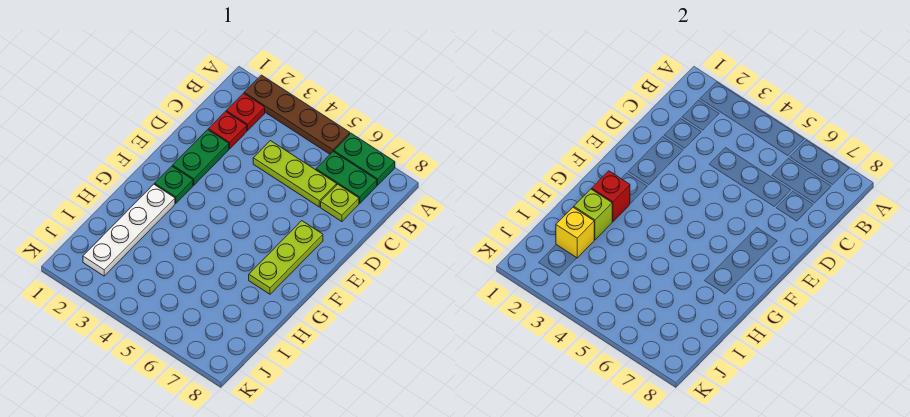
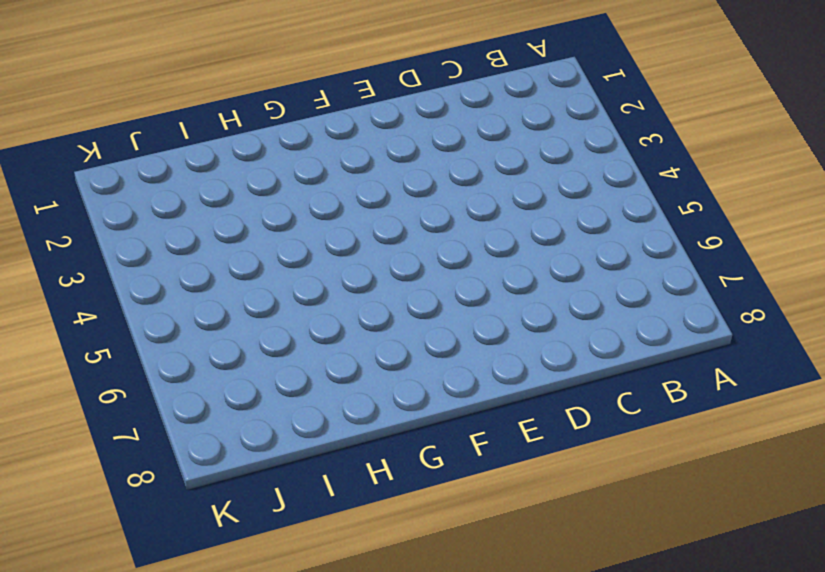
none -> brown 1x4 plate [244,75,350,154]
none -> green 1x2 plate [334,133,395,185]
none -> red 1x1 plate [226,93,265,130]

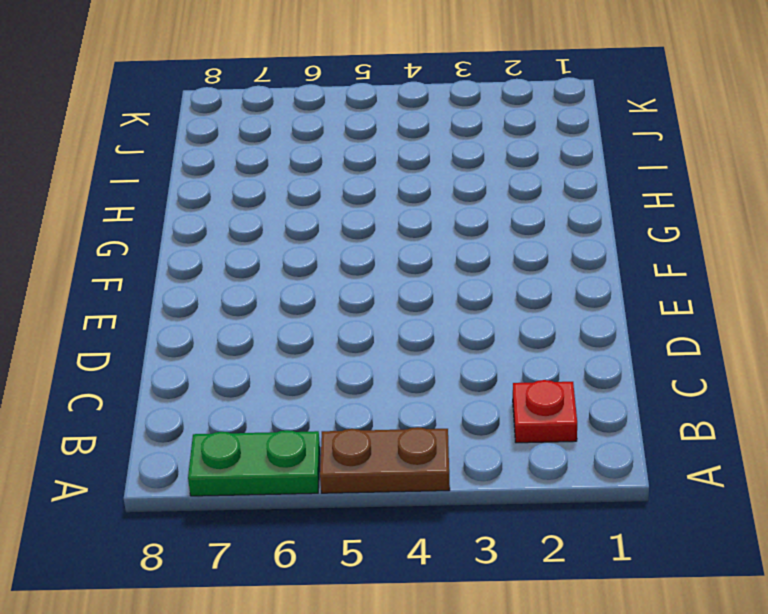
brown 1x2 plate [320,427,450,493] -> brown 1x4 plate [244,75,350,154]
none -> green 1x2 plate [316,152,377,203]
none -> red 1x1 plate [208,112,247,149]
none -> lime 1x3 plate [253,141,337,207]

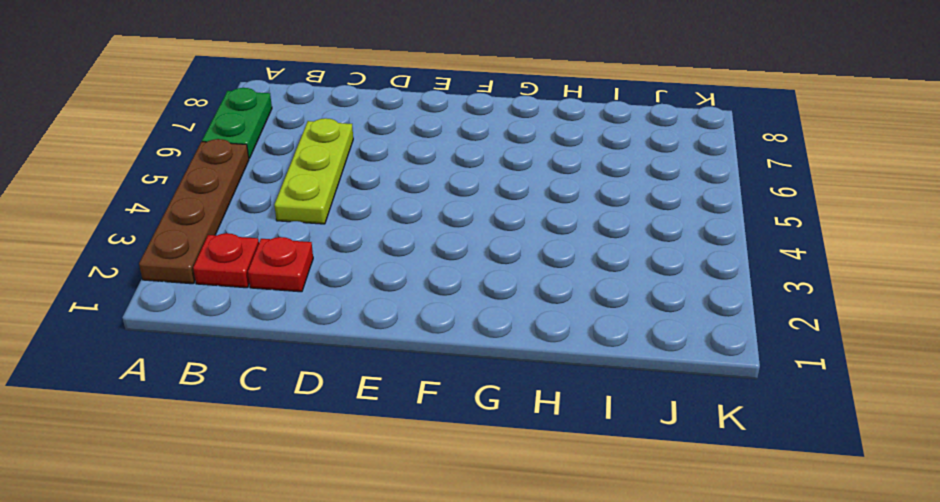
none -> green 1x2 plate [316,152,377,203]
none -> lime 1x1 plate [321,184,359,222]
none -> green 1x2 plate [173,130,229,185]

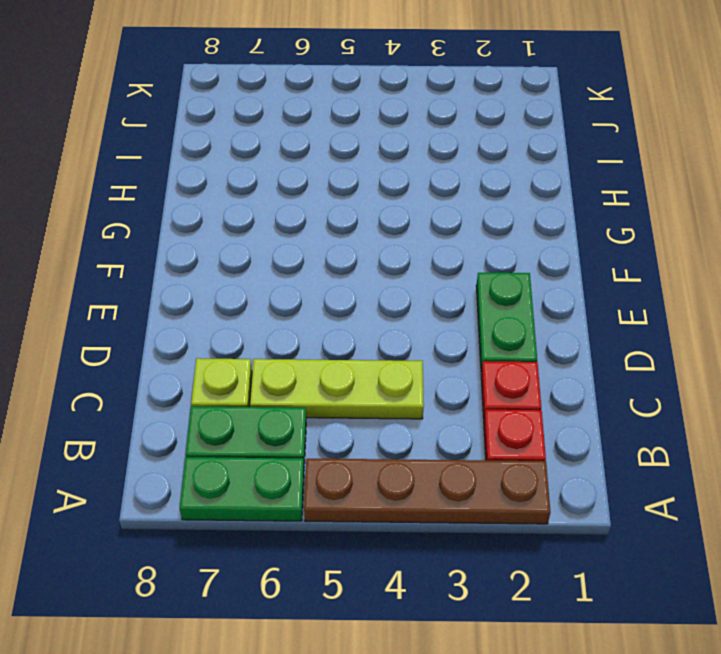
none -> lime 1x3 plate [249,221,323,294]
none -> green 1x1 plate [155,166,193,203]
none -> white 1x4 plate [83,184,175,276]

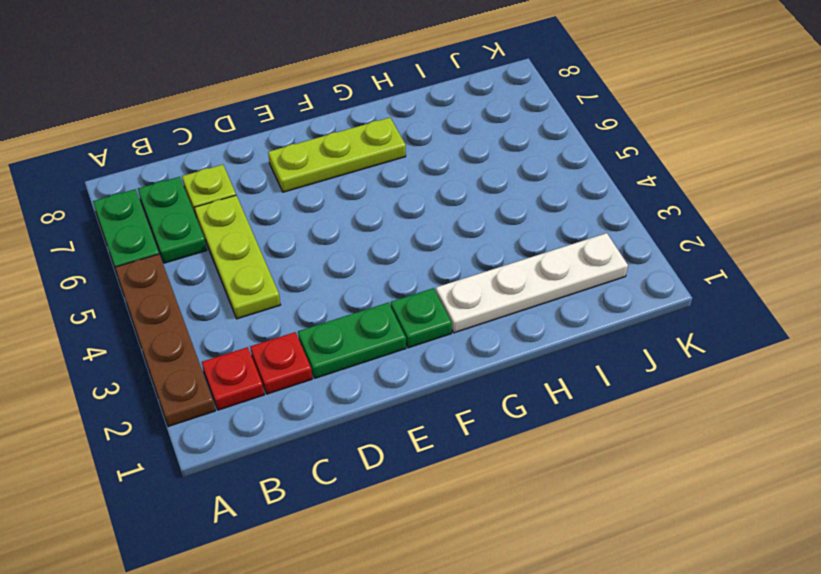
none -> red 1x1 brick [592,171,630,222]
none -> lime 1x1 brick [574,189,612,240]
none -> yellow 1x1 brick [556,207,594,258]

